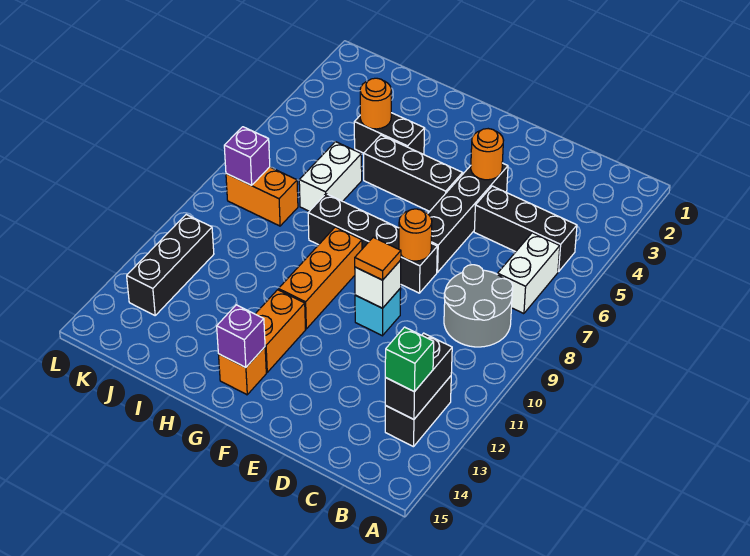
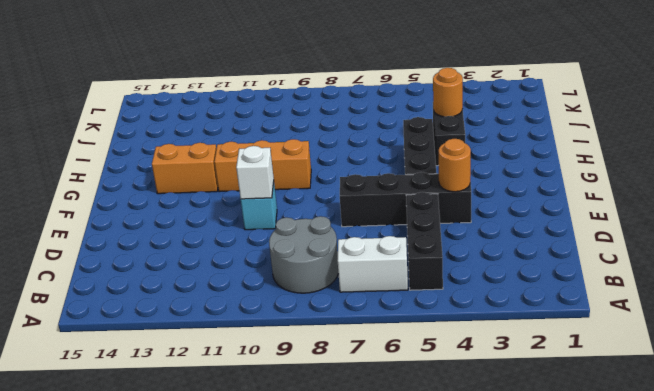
none -> black 1x2 brick [385,376,451,447]
none -> black 1x4 brick [308,194,437,293]
none -> orange 1x1 brick [218,347,266,395]

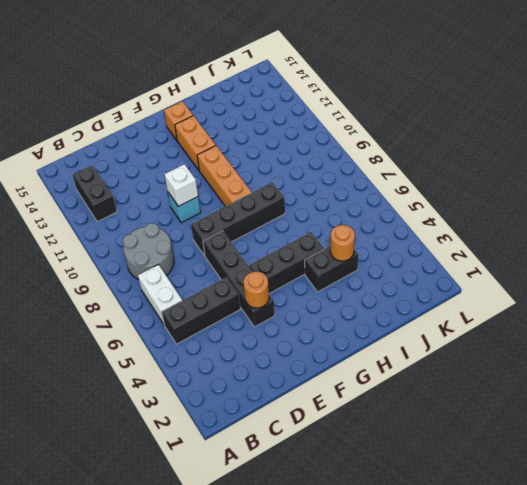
none -> white 1x2 brick [299,142,362,211]
none -> orange 1x2 brick [226,167,298,226]
none -> black 1x3 brick [127,215,214,315]

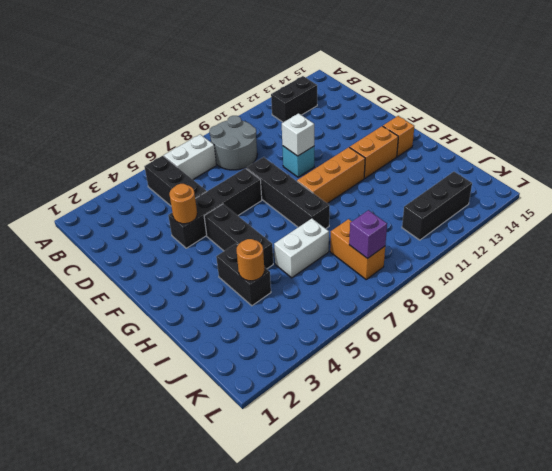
none -> black 1x2 brick [385,333,452,420]
none -> orange 1x1 round brick [399,209,432,261]
none -> purple 1x1 brick [217,305,265,368]

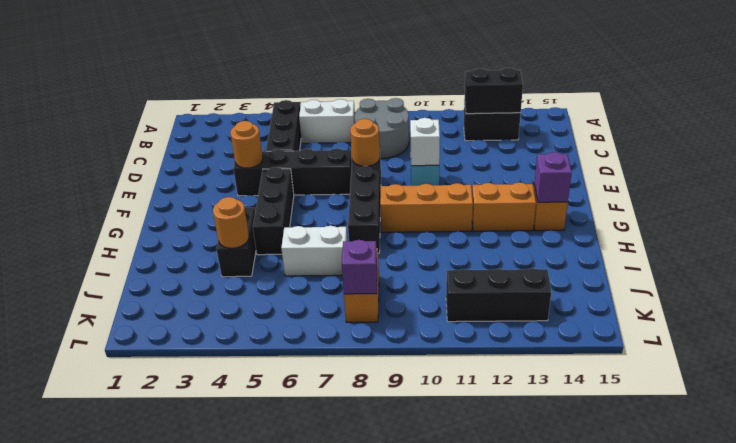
none -> green 1x1 brick [385,327,434,392]
none -> orange 1x1 tile [355,237,401,280]

